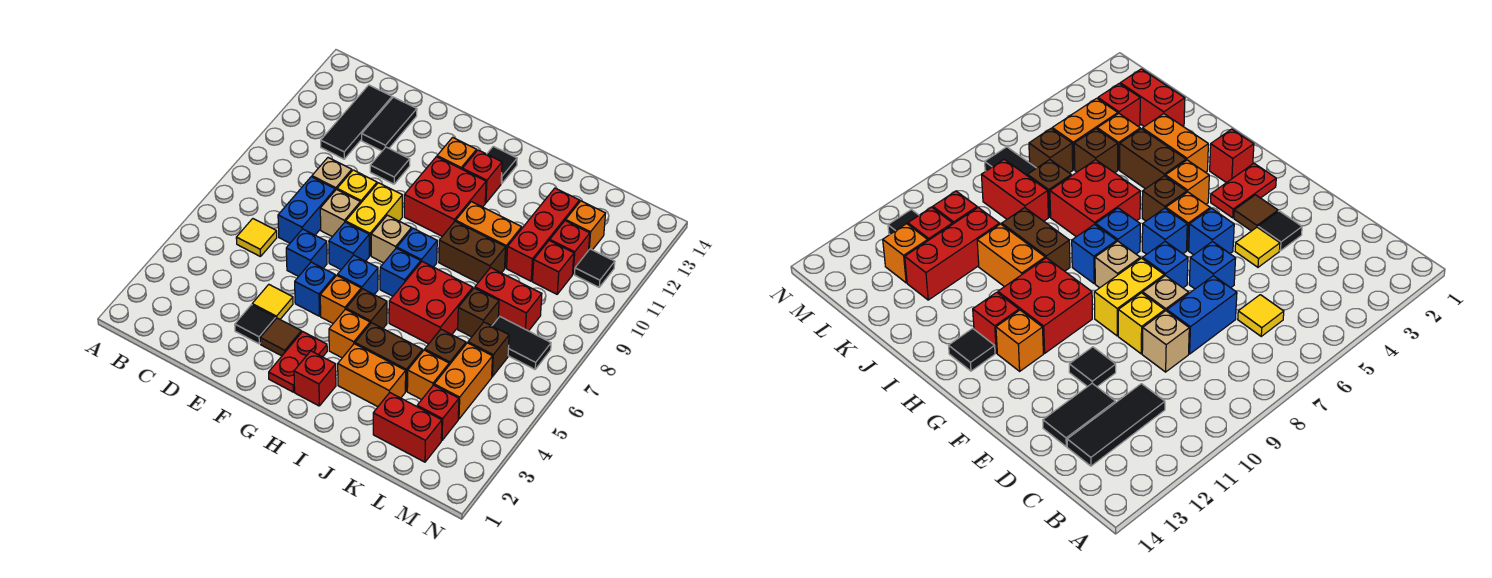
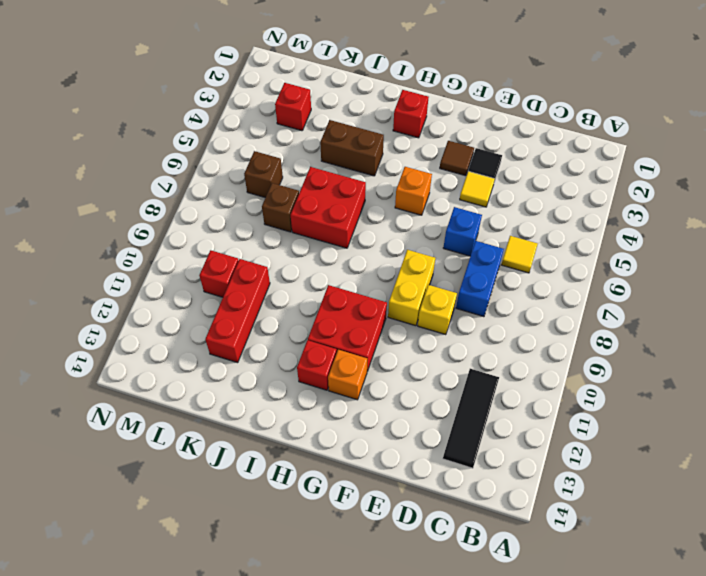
none -> tan 1x1 brick [312,158,352,190]
none -> black 1x2 tile [362,97,417,151]
none -> tan 1x1 brick [320,190,360,237]
none -> black 1x1 tile [370,147,410,184]

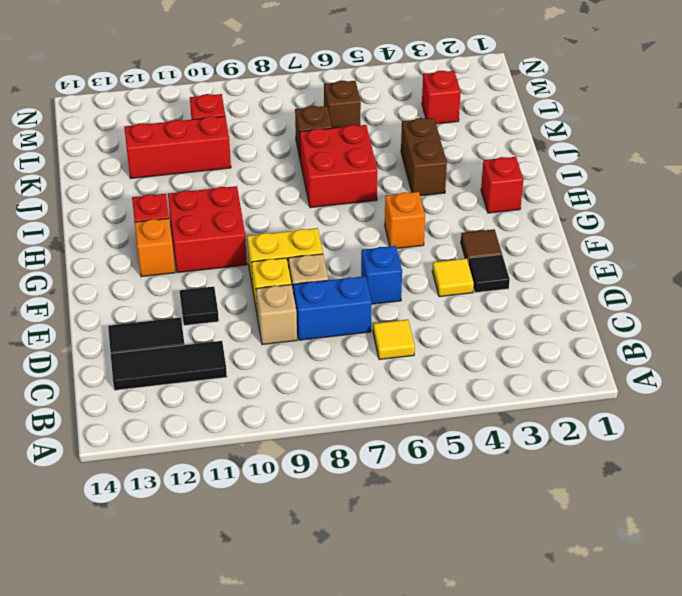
none -> blue 1x1 brick [295,262,335,316]
none -> blue 1x1 brick [329,222,369,269]
none -> red 1x2 plate [269,332,327,392]
none -> blue 1x1 brick [337,255,378,294]

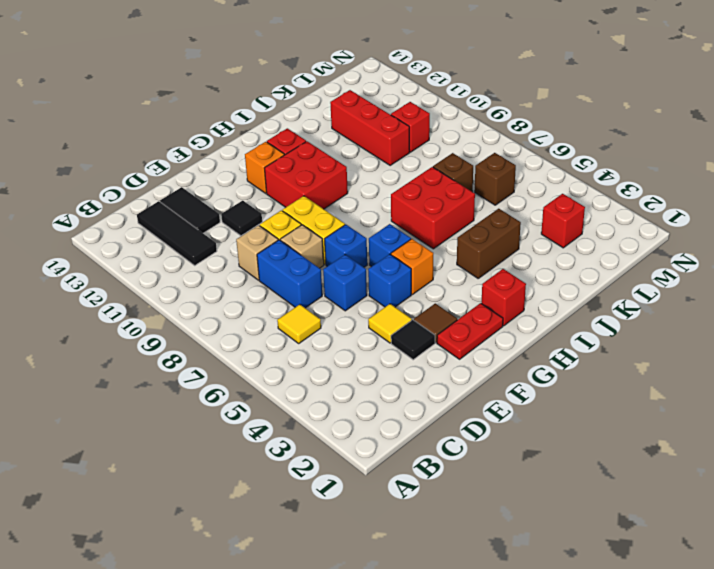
red 1x2 plate [437,303,503,359] -> red 1x2 plate turned to [269,332,327,392]
none -> tan 1x1 brick [371,215,412,263]
none -> orange 1x1 brick [329,309,370,358]
none -> brown 1x1 brick [346,289,387,328]
none -> blue 1x1 brick [380,248,421,296]

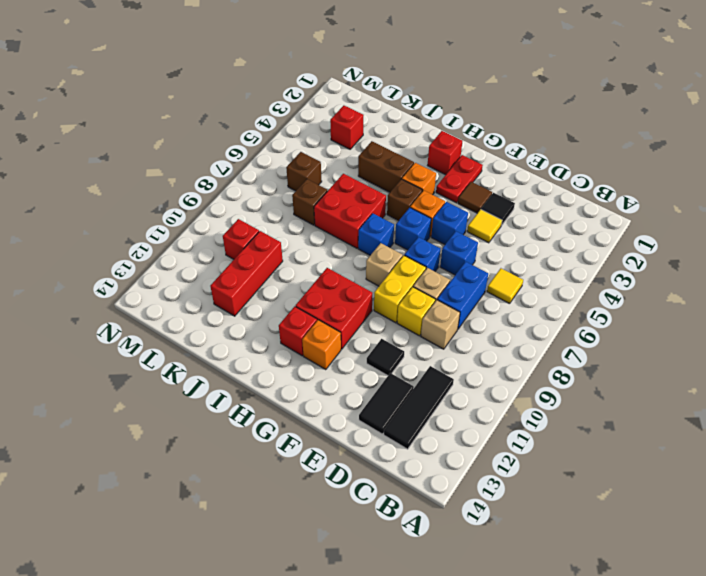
none -> blue 1x1 brick [397,228,437,267]
none -> black 1x1 tile [487,146,517,184]
none -> orange 1x2 brick [338,344,406,407]
none -> brown 1x2 brick [439,221,506,282]

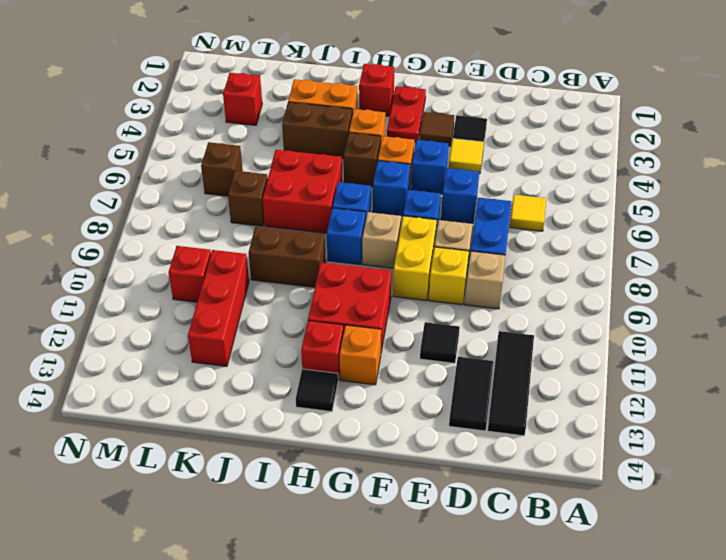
none -> orange 1x2 brick [456,202,522,268]
none -> red 1x2 brick [373,393,442,462]
none -> orange 1x1 brick [407,350,449,400]
none -> brown 1x1 brick [425,329,466,365]

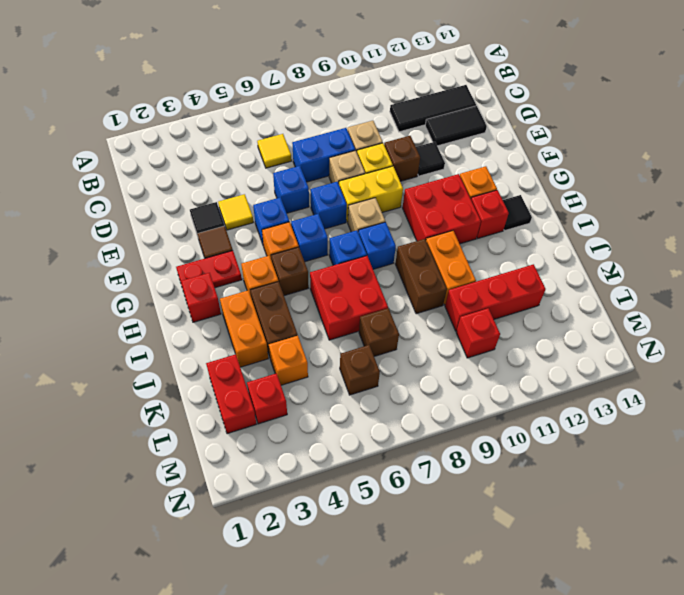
brown 1x1 brick [384,136,420,181] -> brown 1x1 brick moved to [425,329,466,365]
none -> red 1x2 brick [475,268,542,331]
none -> orange 1x2 brick [434,343,493,419]
none -> black 1x2 tile [492,317,551,369]
none -> red 1x1 brick [550,221,590,274]

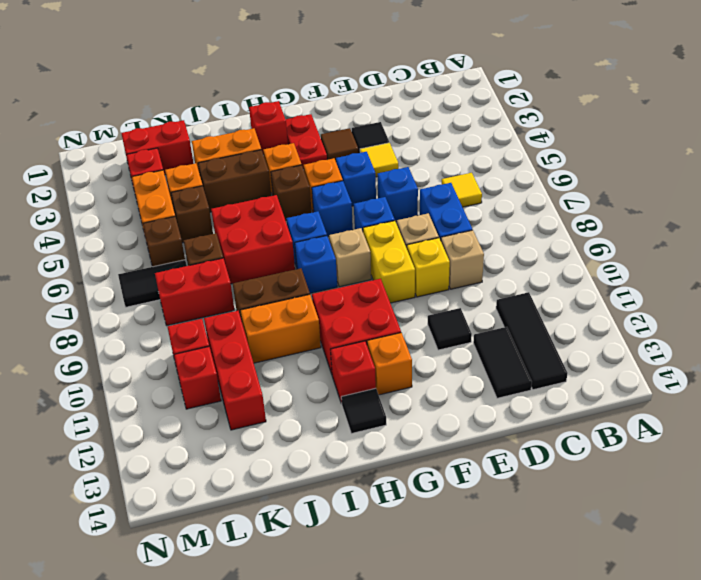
none -> orange 1x1 brick [566,201,606,250]
none -> black 1x1 tile [574,249,615,287]

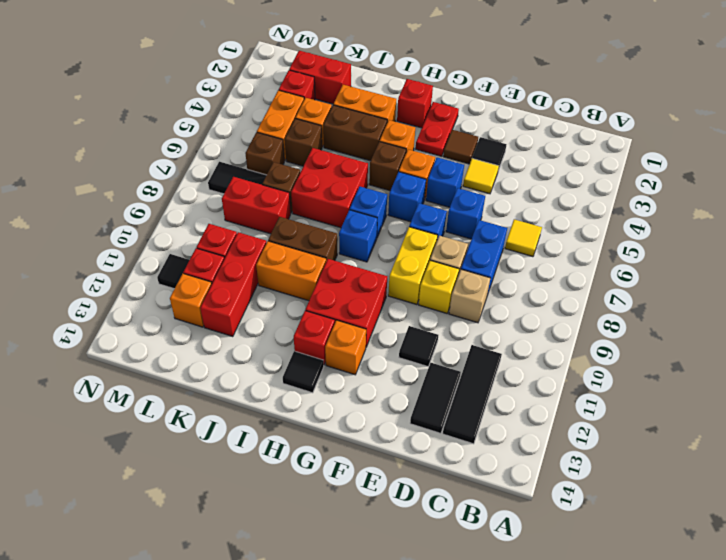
none -> tan 1x1 brick [371,215,412,263]

